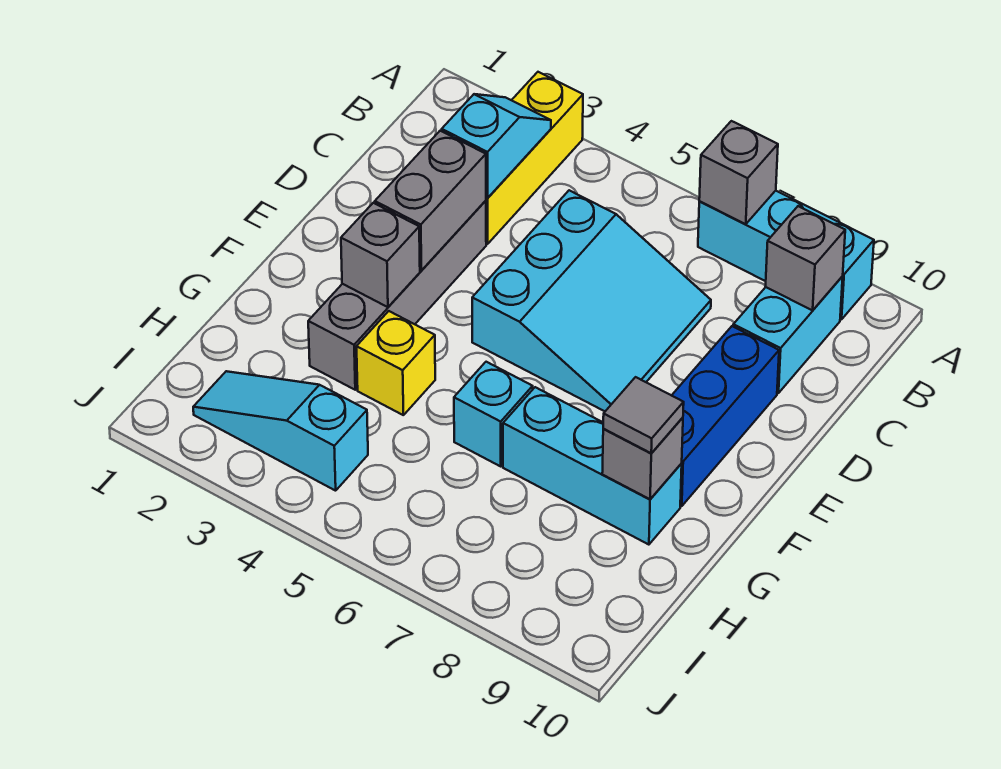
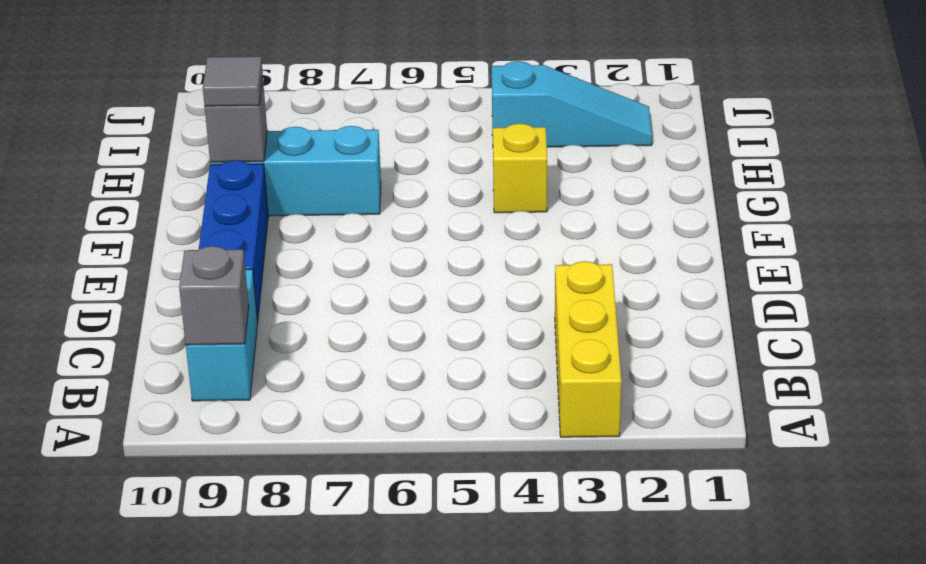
none -> cyan 1x3 brick [698,191,874,320]
none -> cyan 3x3 slope [472,190,711,411]
none -> grey 1x4 brick [308,201,486,390]

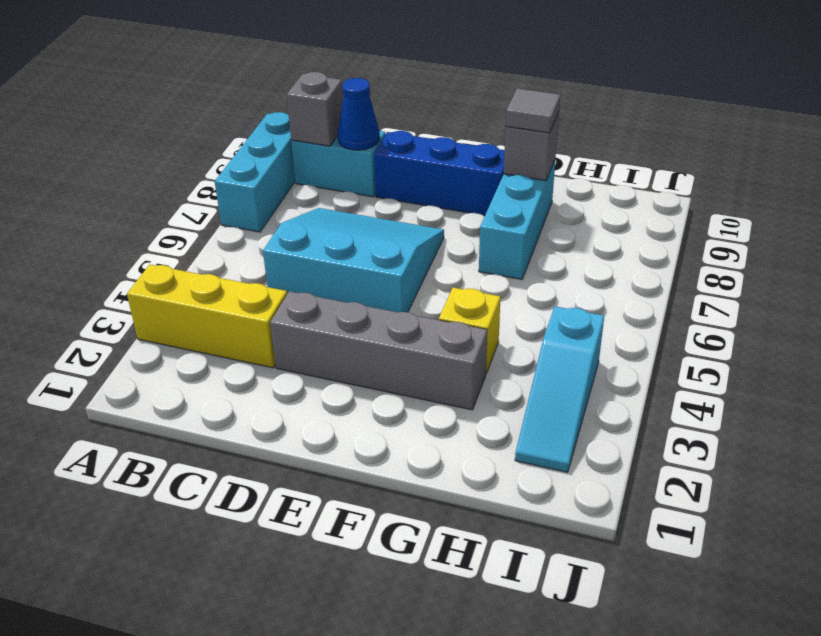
blue 1x1 cone [338,78,380,150] -> none
none -> cyan 1x1 brick [454,362,533,466]
none -> grey 1x1 brick [699,121,778,224]
none -> cyan 1x2 slope [442,94,551,198]

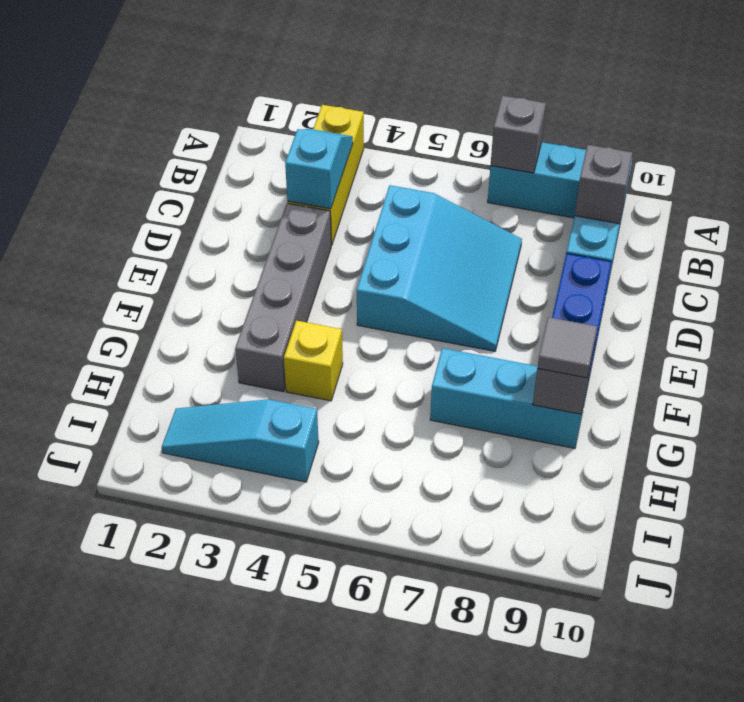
none -> cyan 1x1 brick [454,362,533,466]
none -> grey 1x2 brick [375,131,486,271]
none -> grey 1x1 brick [341,203,420,307]

